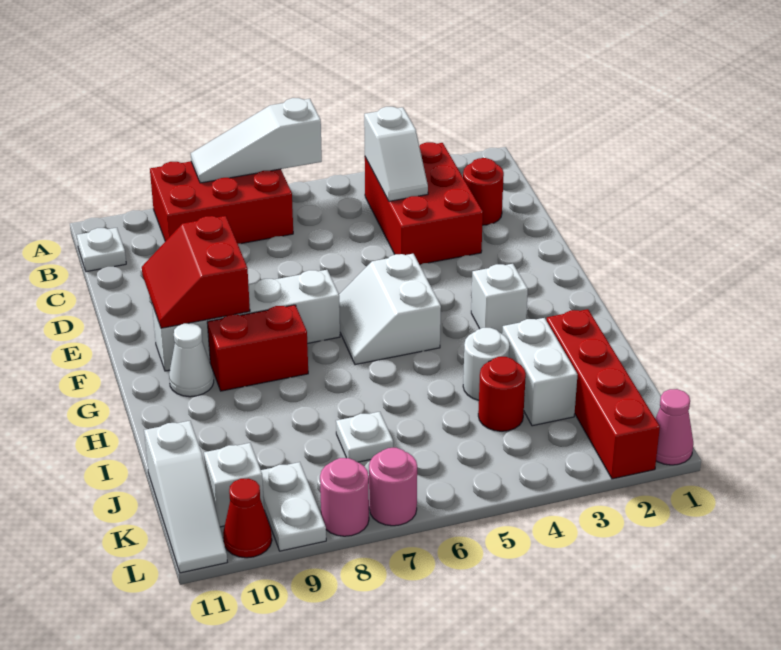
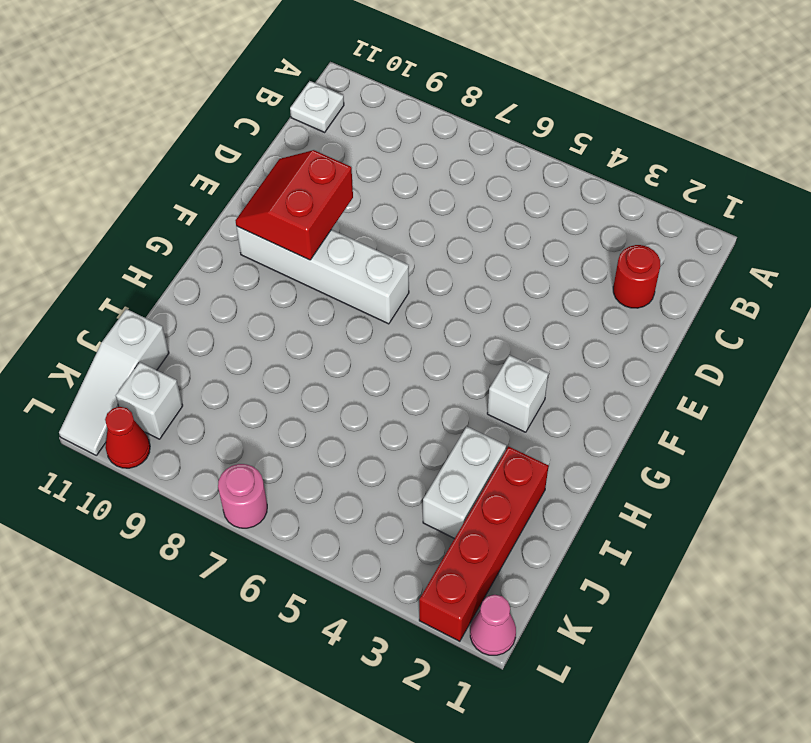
none -> red 2x3 brick [150,161,293,244]
none -> red 2x3 brick [365,142,483,265]
none -> white 2x2 slope [339,254,441,365]

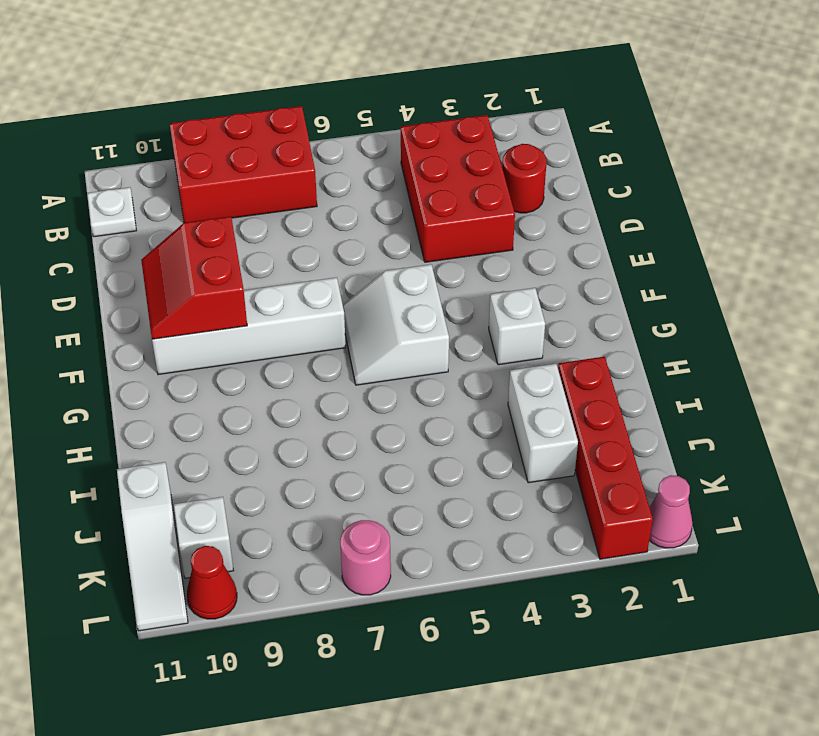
none -> red 1x2 brick [207,305,308,391]
none -> white 1x1 cone [169,323,214,397]
none -> white 1x1 round brick [463,328,509,400]

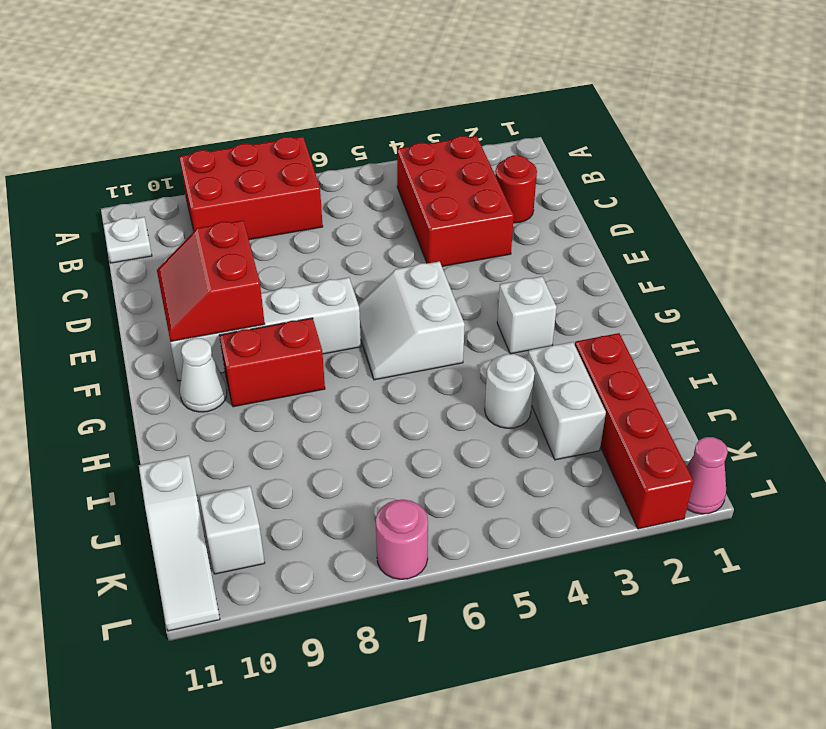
none -> red 1x1 round brick [478,357,526,431]
none -> white 1x1 plate [336,412,393,462]
none -> white 1x2 plate [261,462,326,551]

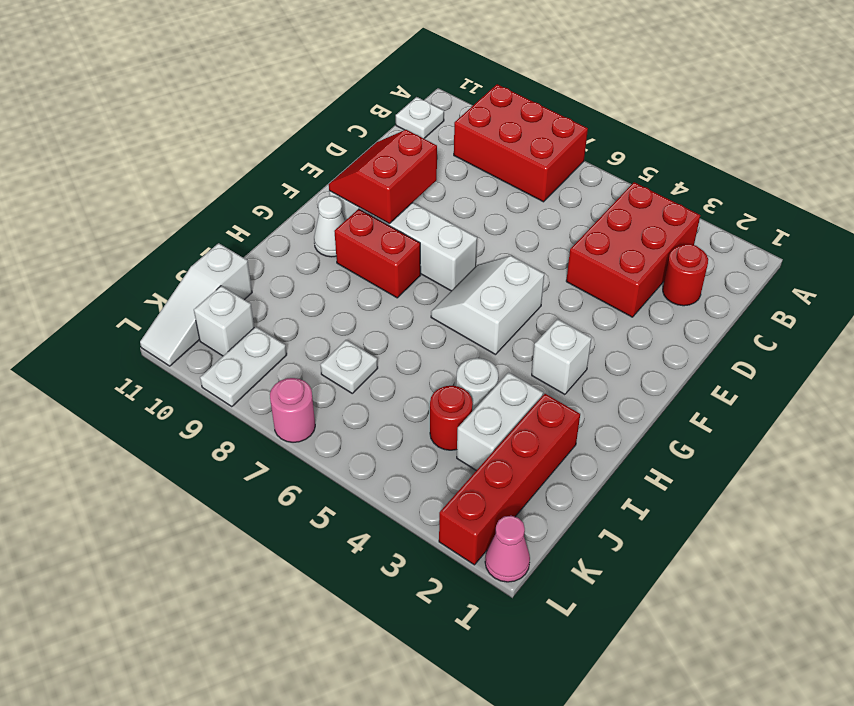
none -> pink 1x1 round brick [320,458,369,536]
none -> red 1x1 cone [223,478,272,558]
none -> white 1x3 slope [191,98,322,183]

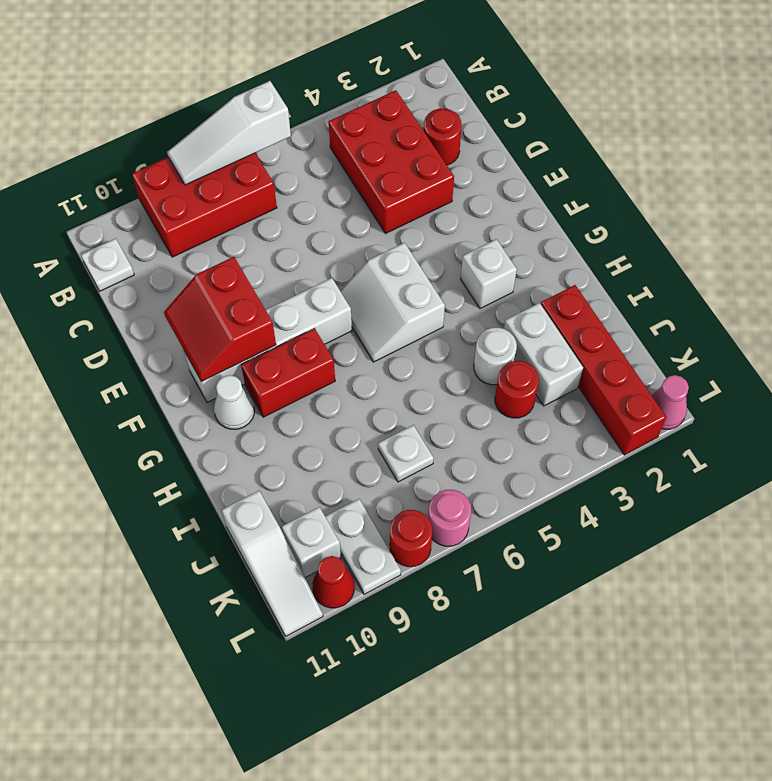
red 1x1 round brick [390,510,432,567] -> pink 1x1 round brick [320,458,369,536]
none -> white 1x2 slope [364,107,428,201]

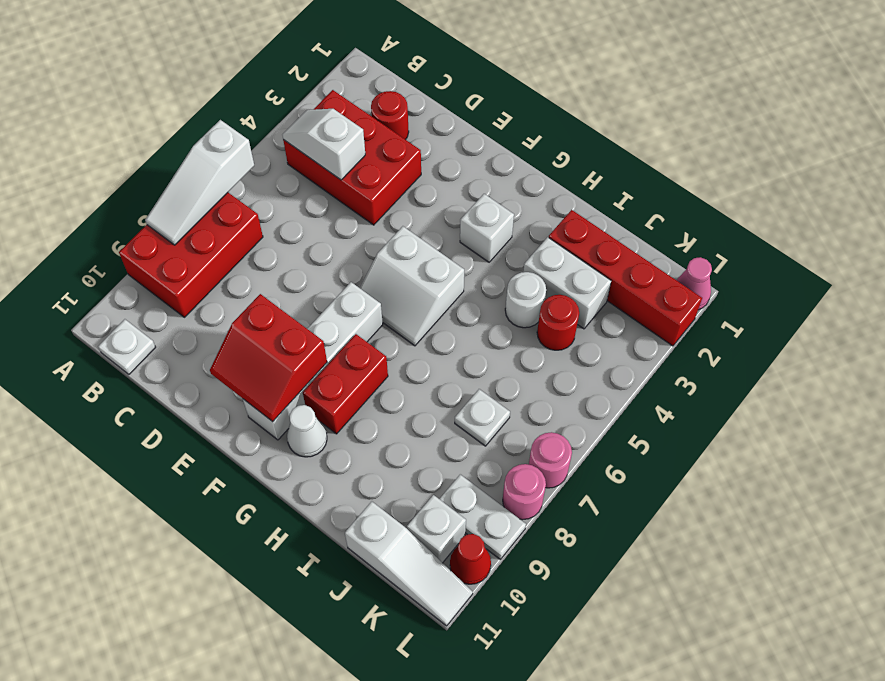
white 1x2 slope [282,109,365,180] -> white 1x2 slope turned to [364,107,428,201]

